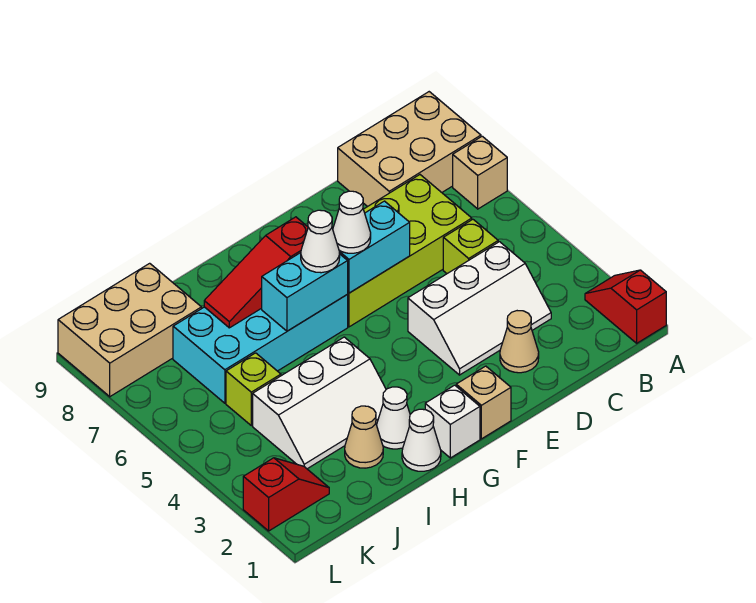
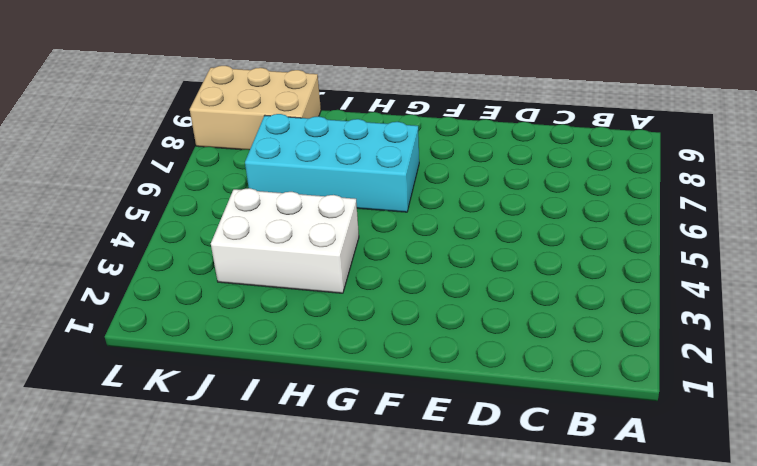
white 2x3 brick [211,188,359,293] -> white 2x3 slope [253,337,386,469]
none -> red 1x2 slope [585,270,666,343]
none -> tan 1x1 brick [453,136,507,209]
none -> tan 2x3 brick [338,92,481,207]

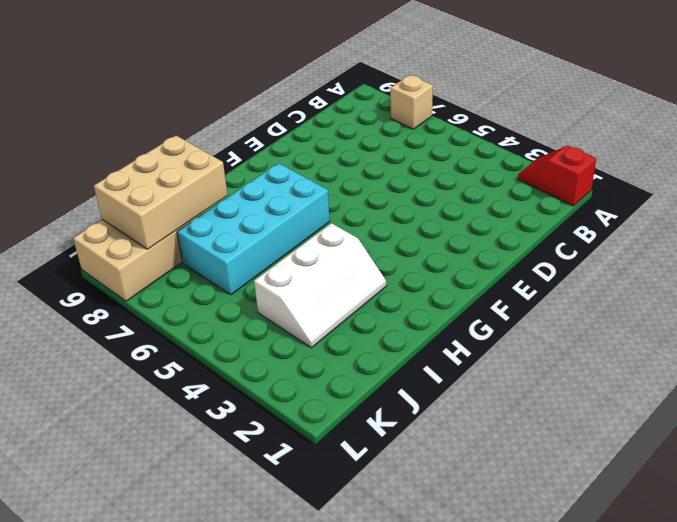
tan 2x3 brick [94,136,228,249] -> tan 2x3 brick moved to [338,92,481,207]
none -> white 2x3 slope [408,242,551,375]
none -> lime 1x1 brick [443,219,498,274]
none -> lime 2x4 brick [332,175,472,327]

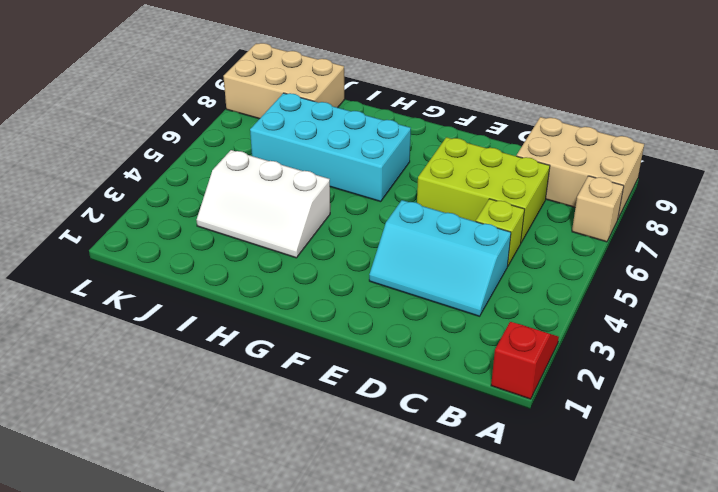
cyan 2x3 slope [369,200,511,316] -> white 2x3 slope [408,242,551,375]
lime 2x3 brick [417,137,550,242] -> lime 2x4 brick [332,175,472,327]
none -> tan 1x1 cone [500,311,539,373]
none -> tan 1x1 brick [456,366,511,439]
none -> white 1x1 brick [425,385,480,458]

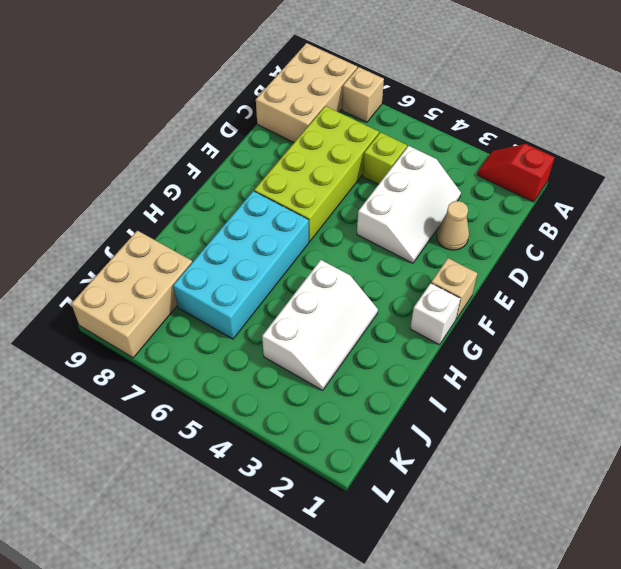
none -> white 1x1 cone [402,409,441,471]
none -> white 1x1 cone [377,387,410,449]
none -> tan 1x1 cone [345,406,383,468]

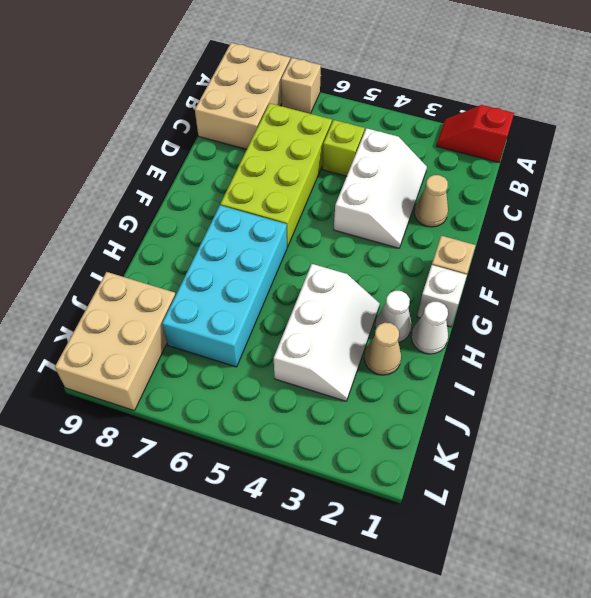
none -> lime 1x1 brick [226,353,281,426]
none -> red 1x2 slope [243,458,329,531]
none -> cyan 1x2 brick [339,201,410,293]

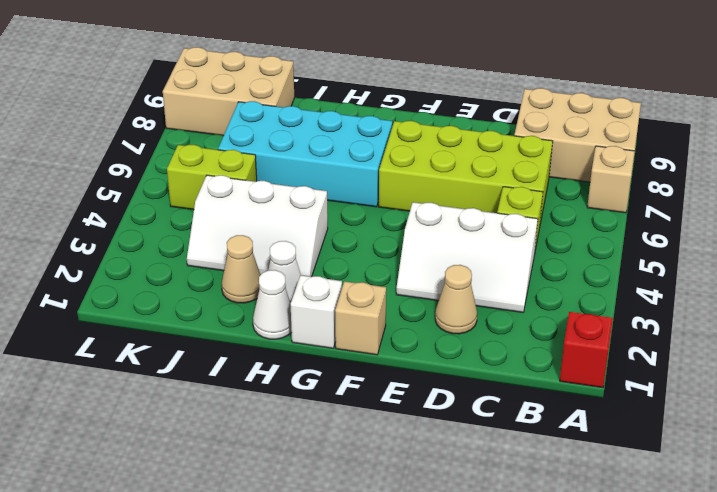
lime 1x2 brick [167,145,257,210] -> lime 1x1 brick [226,353,281,426]
none -> red 1x2 slope [243,458,329,531]
none -> cyan 1x2 brick [339,201,410,293]
none -> cyan 1x2 brick [262,253,348,331]

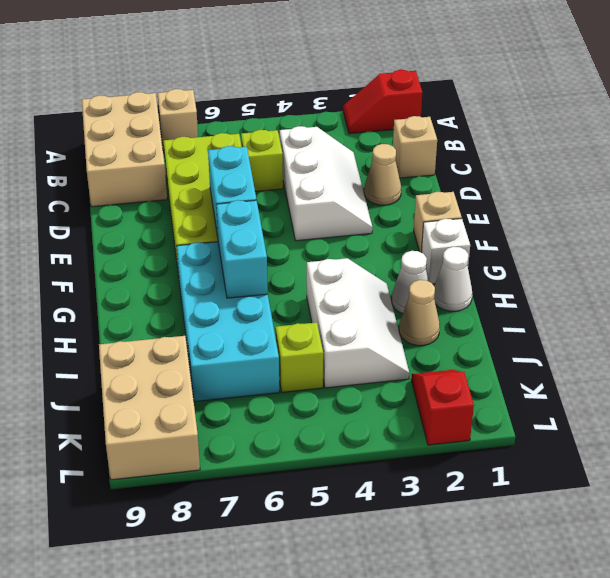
tan 1x1 brick [393,116,437,178] -> none
none -> red 1x3 slope [204,217,308,328]
none -> white 1x1 cone [333,191,371,253]
none -> white 1x1 cone [301,210,340,273]

